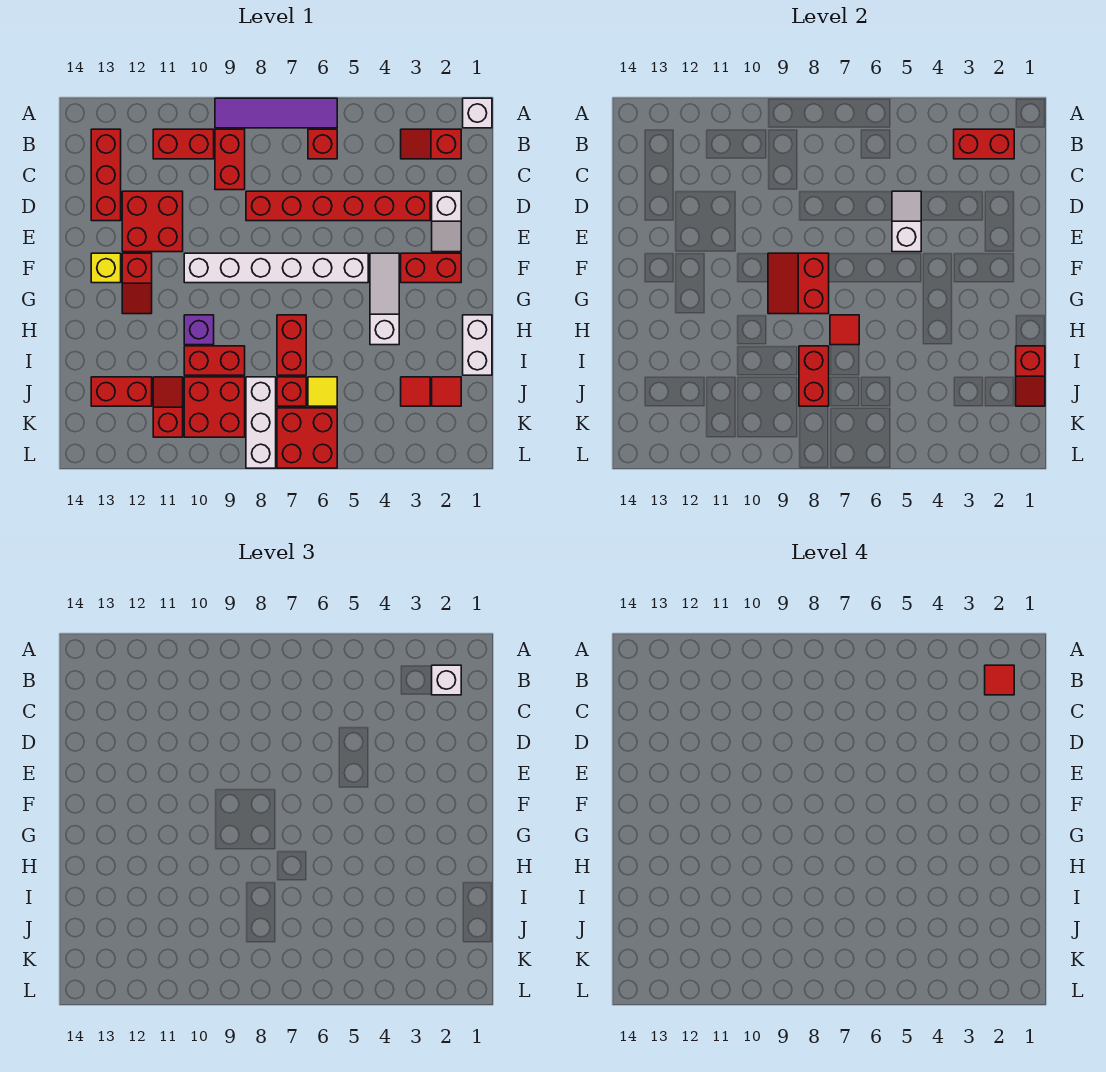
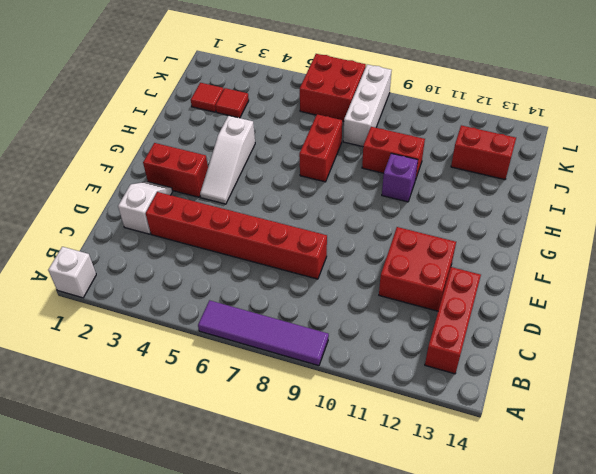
none -> red 1x2 slope [401,129,461,159]
none -> red 1x1 brick [308,129,337,159]
none -> red 1x2 brick [215,129,245,190]
none -> red 1x2 brick [153,129,214,159]

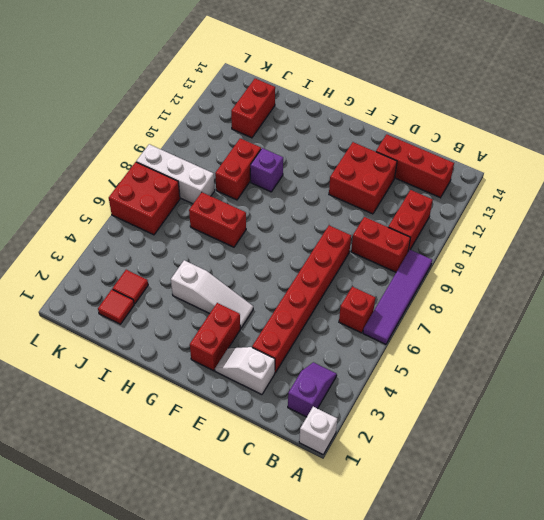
purple 1x2 slope [288,362,337,417] -> red 1x2 slope [401,129,461,159]
none -> white 1x6 brick [184,253,368,283]
none -> red 1x2 slope [122,253,152,314]
none -> yellow 1x1 brick [91,253,121,283]
none -> white 1x2 brick [463,315,492,375]

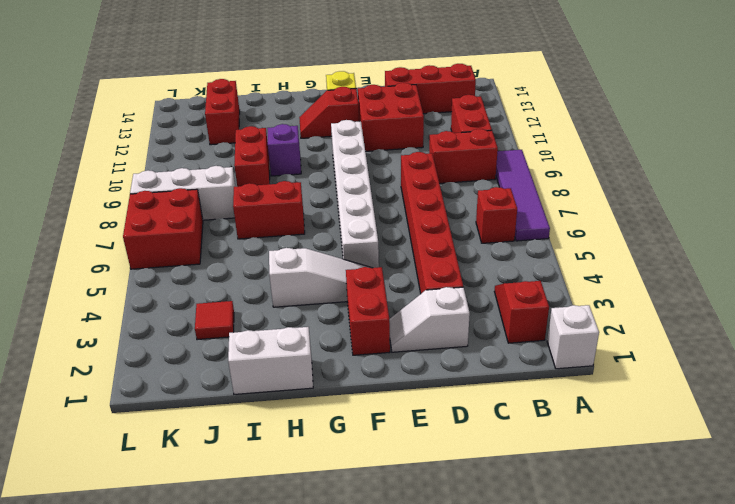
none -> red 1x1 tile [432,377,461,406]
none -> yellow 1x1 tile [308,377,337,406]
none -> red 1x1 brick [277,377,306,406]
none -> red 2x2 brick [184,377,245,437]

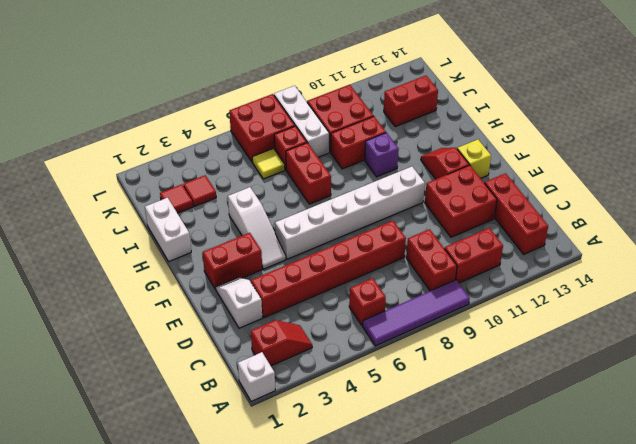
none -> red 1x2 slope [153,377,183,437]
none -> red 1x2 brick [954,129,1014,159]
none -> white 1x2 slope [892,191,921,252]
none -> red 2x2 slope [768,253,829,314]

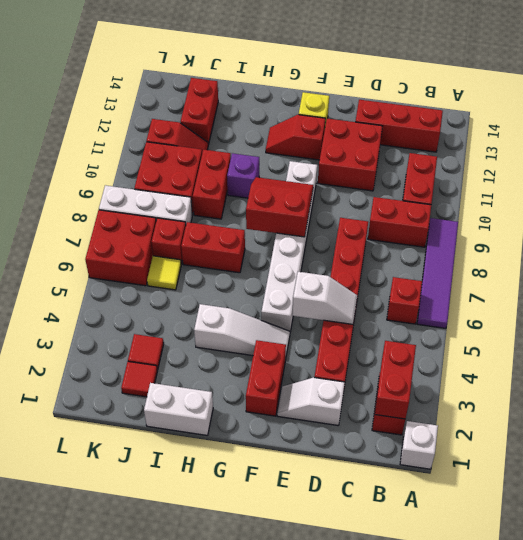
none -> red 1x1 tile [830,315,859,345]
none -> red 1x2 slope [1016,346,1045,406]
none -> red 1x2 brick [799,346,829,406]
none -> white 1x1 brick [432,665,461,695]

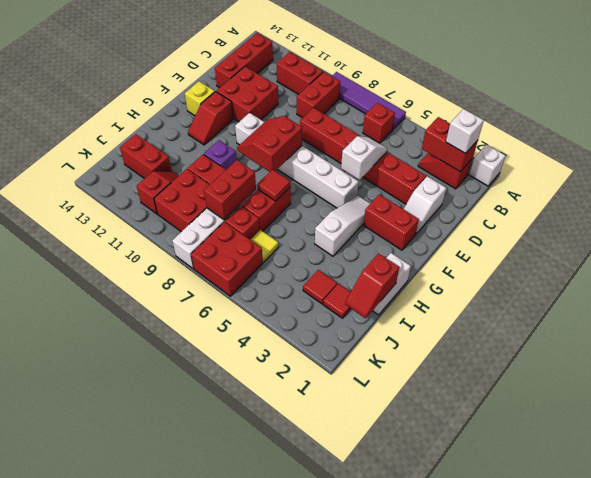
none -> red 1x1 tile [985,665,1014,695]

